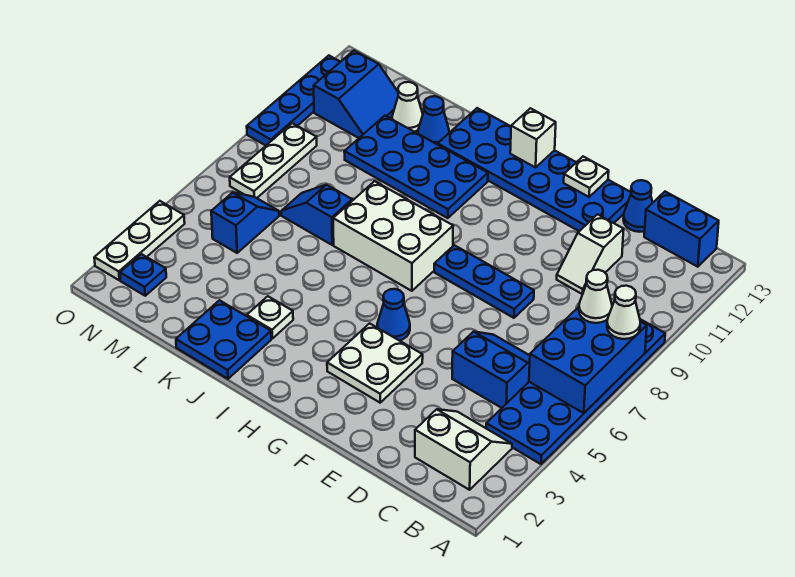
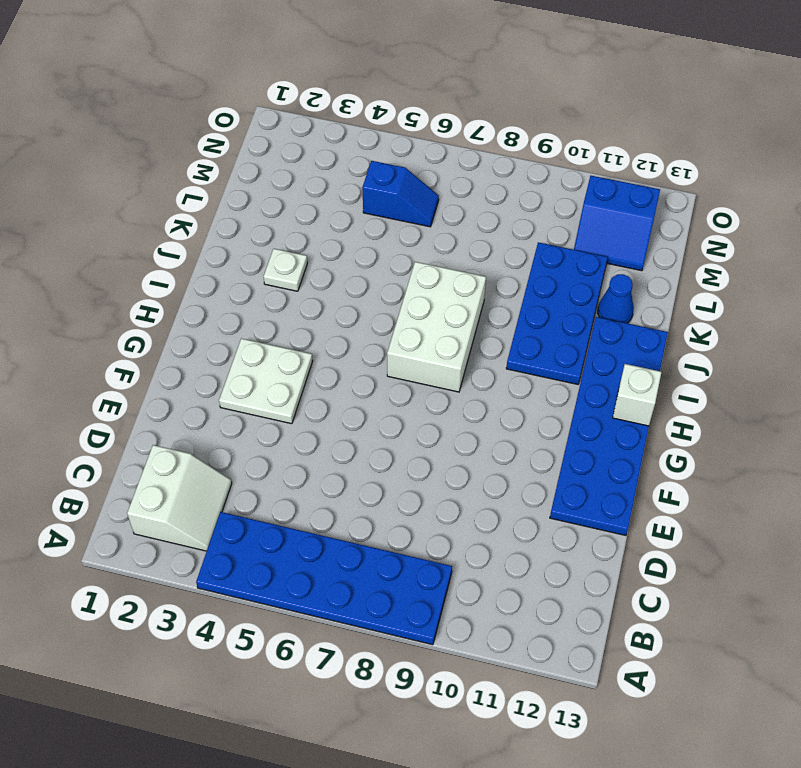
none -> blue 1x2 brick [644,192,719,267]
none -> blue 2x2 slope [452,332,530,408]
none -> white 1x2 slope [557,214,624,294]

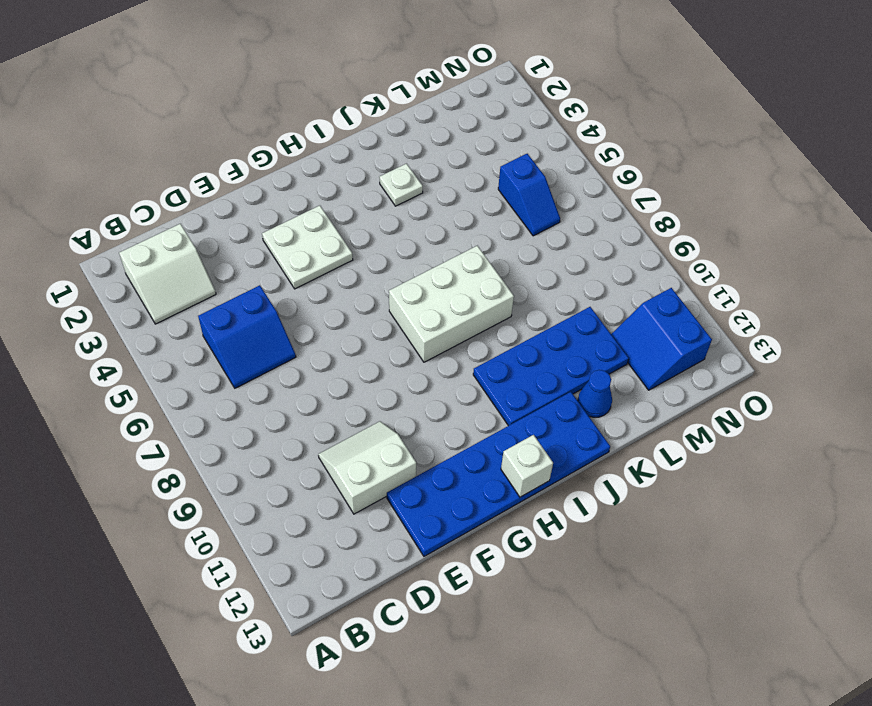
white 2x2 slope [318,421,416,514] -> white 1x2 slope [557,214,624,294]
none -> blue 2x6 plate [486,303,665,464]
none -> blue 1x2 brick [644,192,719,267]
none -> blue 1x1 cone [623,180,653,232]

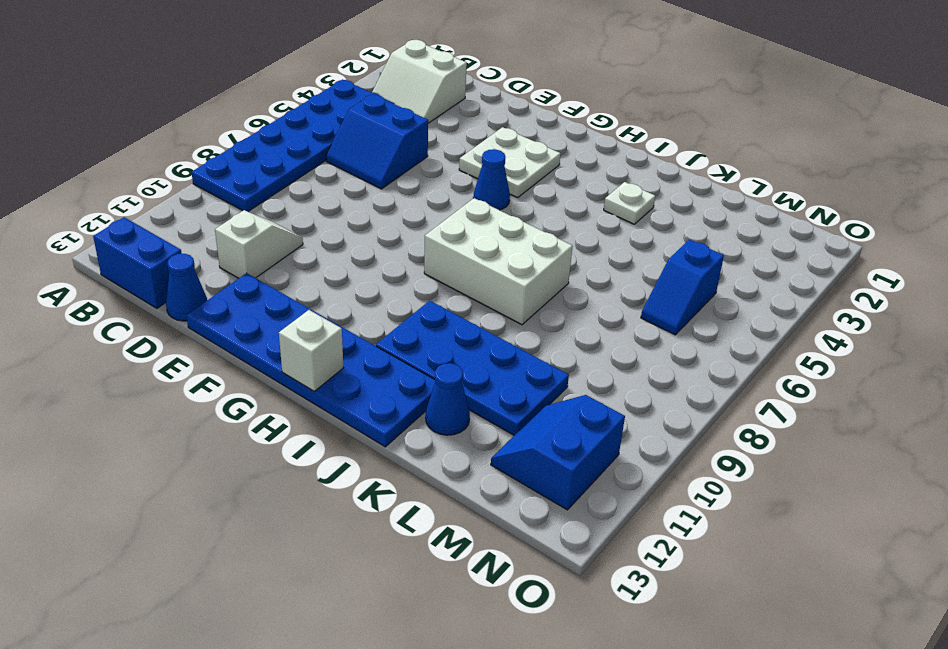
none -> blue 1x3 plate [434,245,534,318]
none -> blue 2x2 plate [176,300,271,379]
none -> blue 1x2 slope [281,185,352,245]

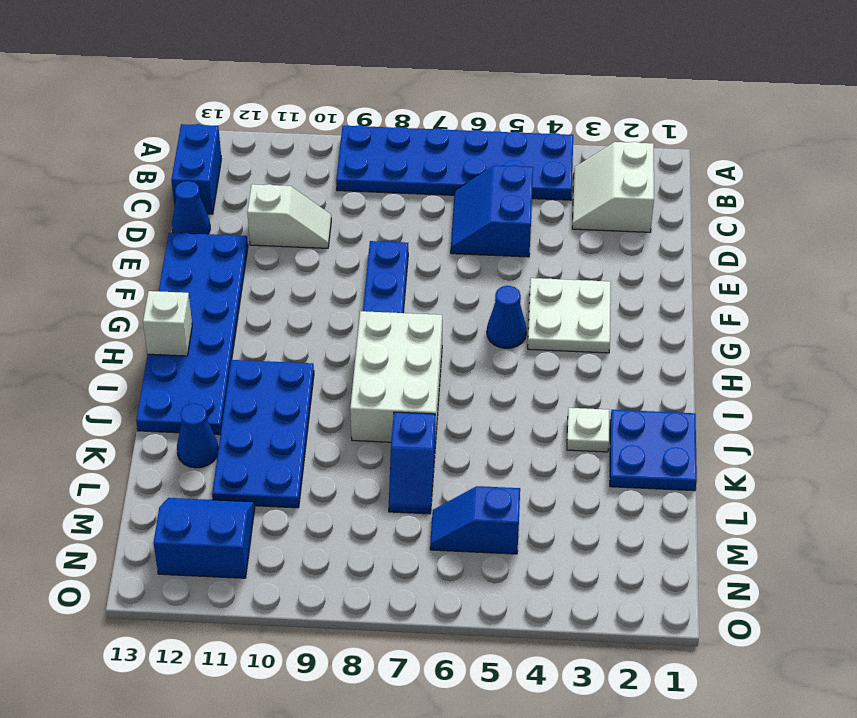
none -> white 1x1 cone [392,82,423,132]
none -> blue 1x1 plate [120,254,166,296]
none -> white 1x3 plate [230,123,317,198]

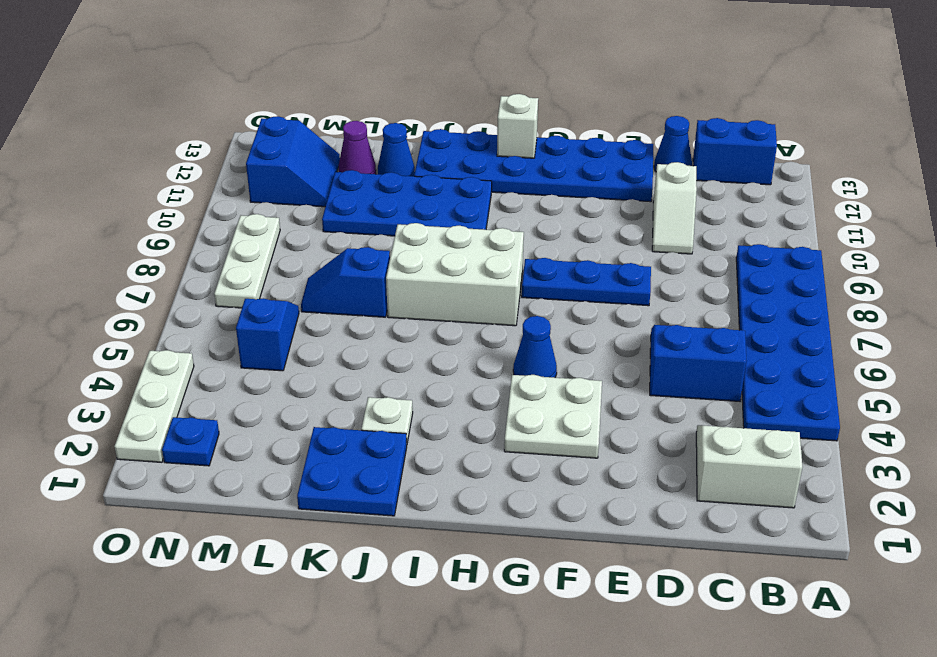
purple 1x1 cone [339,121,376,174] -> white 1x1 cone [392,82,423,132]
none -> blue 1x4 plate [247,56,340,145]
none -> blue 2x3 brick [529,307,647,413]
none -> white 1x1 plate [564,157,609,197]

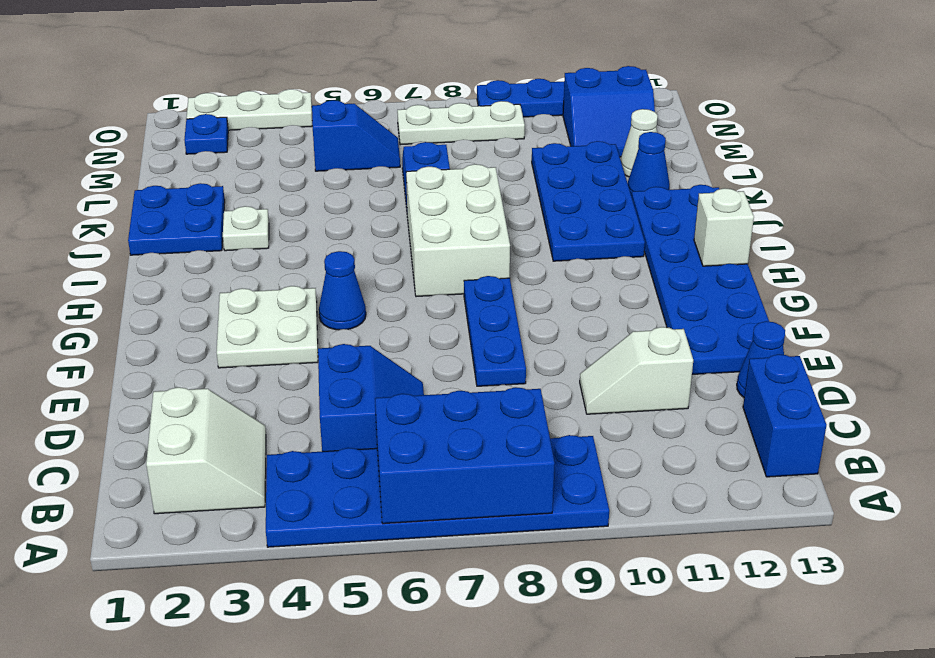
none -> white 1x1 plate [564,157,609,197]
none -> white 1x1 cone [607,286,641,339]
none -> white 1x1 cone [579,270,612,323]

